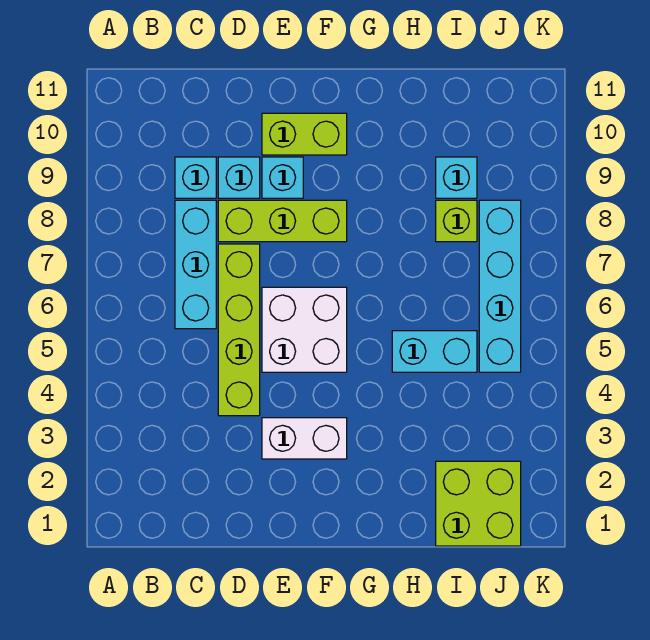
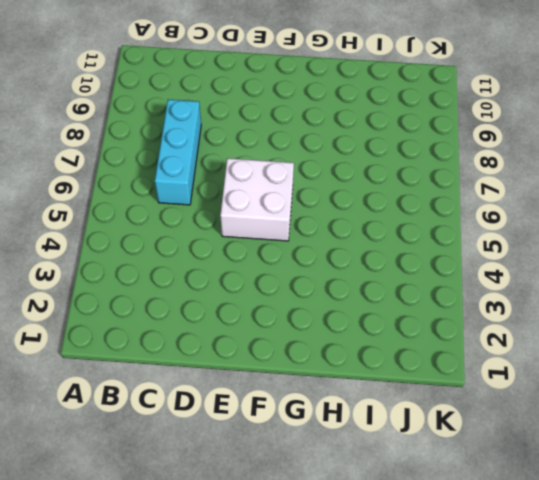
none -> cyan 1x1 brick [175,157,216,198]
none -> lime 1x4 brick [218,244,260,416]
none -> lime 1x3 brick [218,200,347,242]

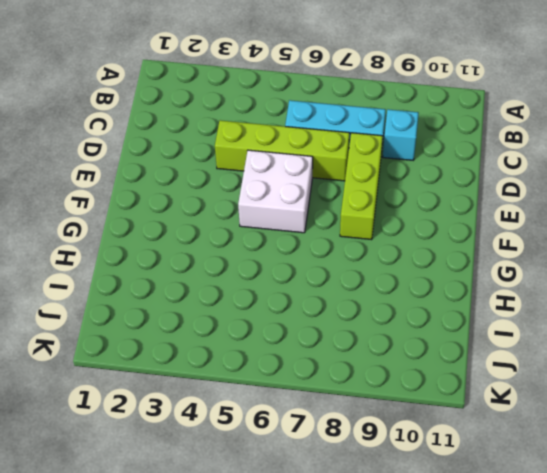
none -> cyan 1x1 brick [218,157,260,198]
none -> white 1x2 brick [262,418,347,459]
none -> cyan 1x1 brick [262,157,303,198]

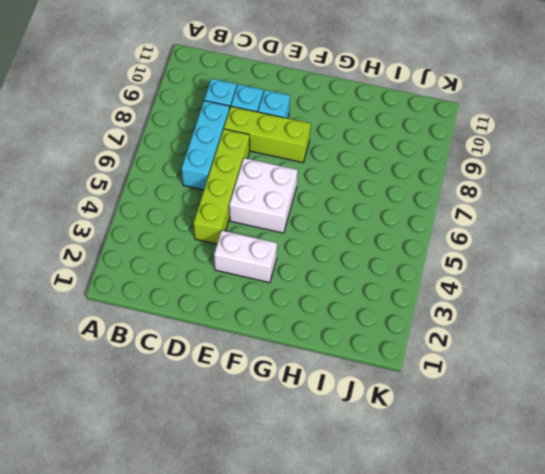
none -> lime 1x2 brick [262,113,347,155]
none -> cyan 1x2 brick [392,331,477,372]
none -> lime 2x2 brick [436,461,521,546]

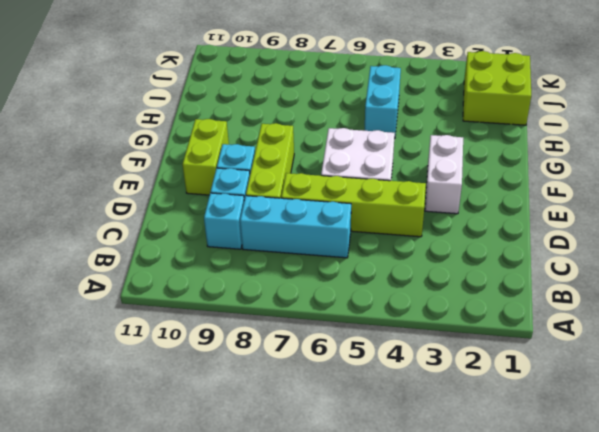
none -> lime 1x1 brick [436,200,477,242]
none -> cyan 1x1 brick [436,157,477,198]
none -> cyan 1x4 brick [479,200,521,372]

